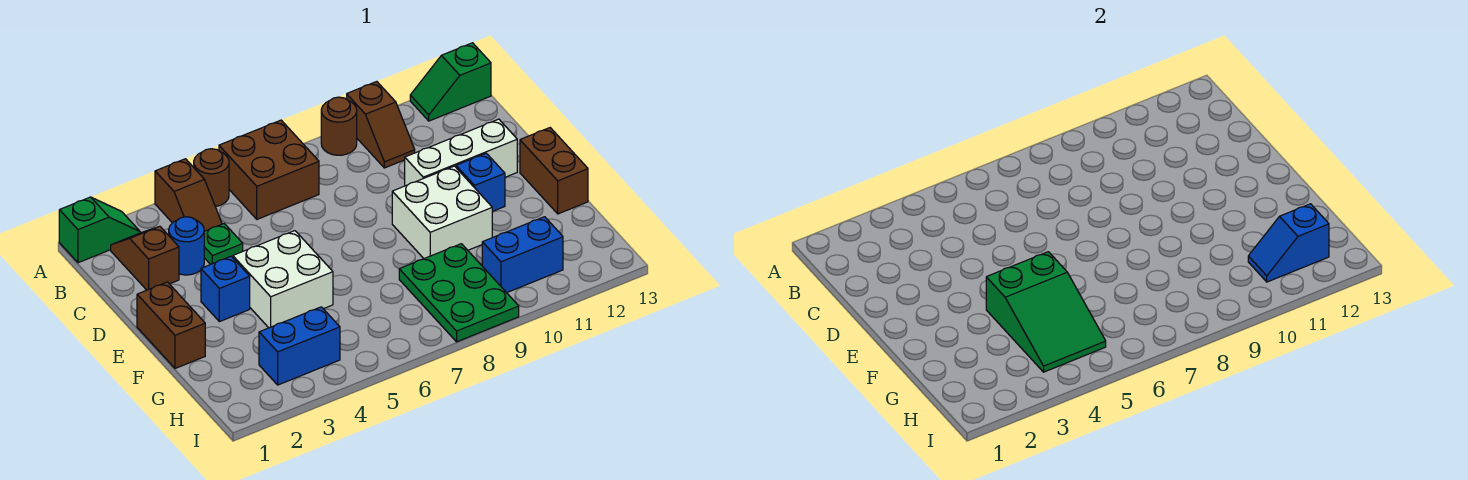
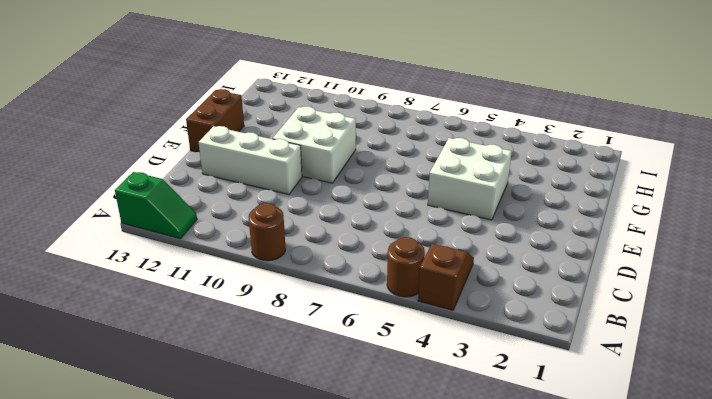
none -> green 1x2 slope [59,197,140,263]
none -> brown 2x2 brick [219,120,319,219]
none -> brown 1x2 slope [347,82,415,168]

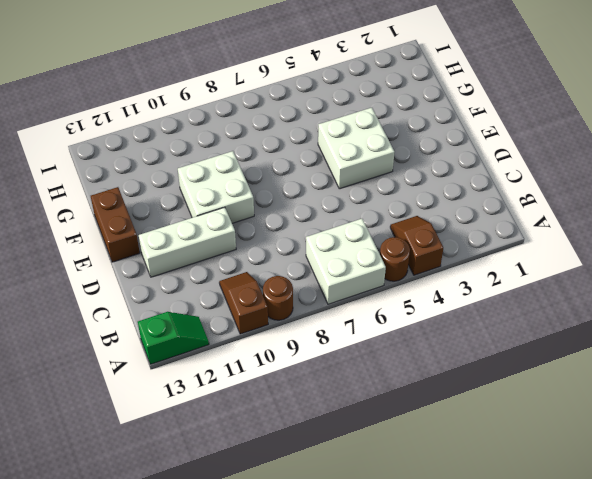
white 2x2 brick [306,219,386,304] -> brown 2x2 brick [219,120,319,219]
none -> green 1x2 slope [59,197,140,263]
none -> brown 1x2 slope [111,226,179,290]
none -> blue 1x1 round brick [169,217,204,275]

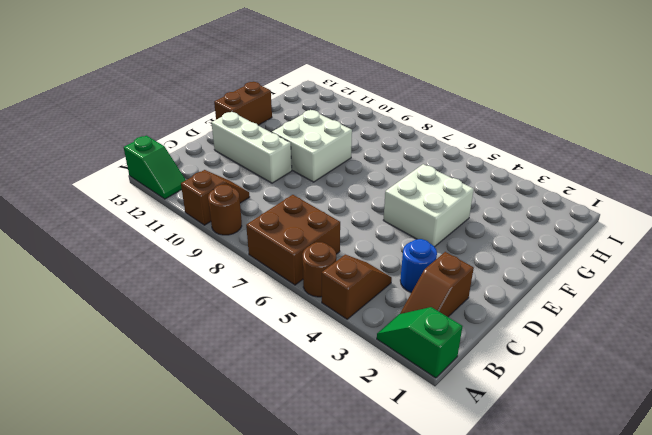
none -> green 1x1 plate [204,224,243,264]
none -> brown 1x2 brick [137,282,205,368]
none -> blue 1x1 brick [201,256,250,322]

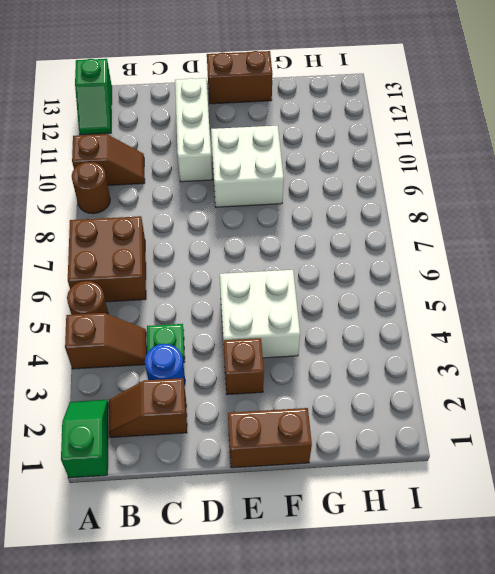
brown 1x1 brick [224,338,264,395] -> blue 1x1 brick [201,256,250,322]
none -> blue 1x1 brick [456,153,505,211]
none -> green 2x3 plate [399,244,519,342]
none -> blue 1x2 brick [259,307,340,385]

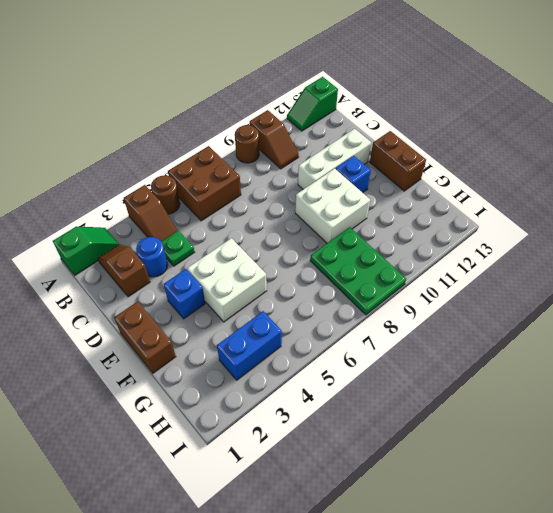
none -> blue 1x2 brick [482,217,563,293]
none -> green 2x3 slope [986,252,1106,372]
none -> blue 1x2 slope [1248,204,1329,282]

